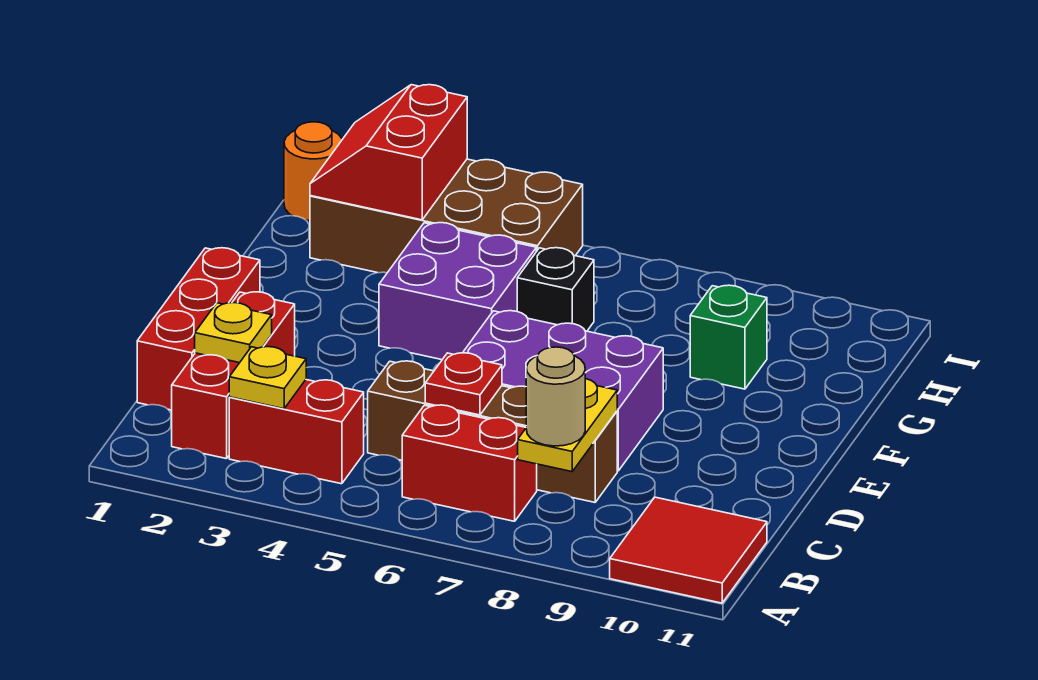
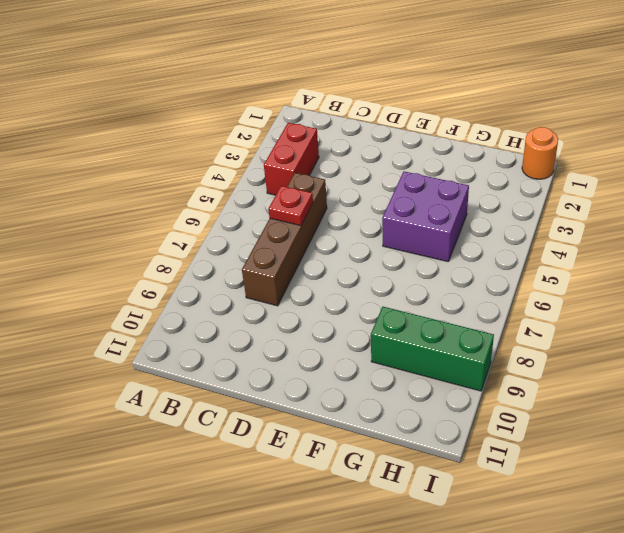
green 1x3 brick [371,307,494,391] -> green 1x1 brick [690,285,767,389]
none -> red 2x2 tile [610,497,767,603]
none -> red 1x3 brick [172,292,295,459]
none -> red 1x2 brick [402,405,537,521]

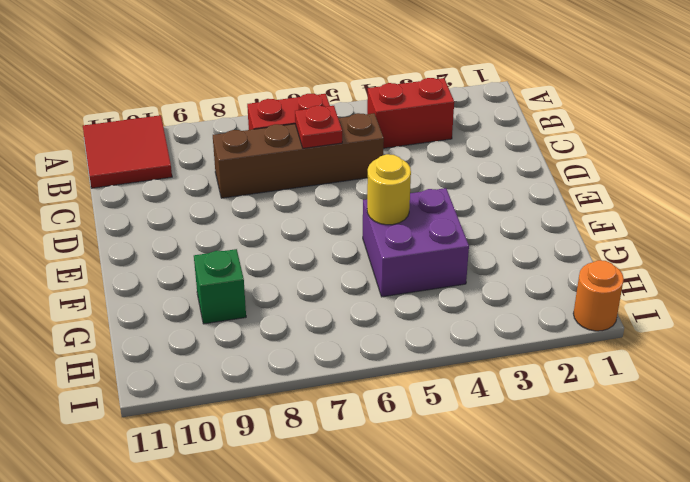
yellow 1x1 round brick [367,154,411,225] -> none
none -> red 1x3 brick [172,292,295,459]
none -> red 1x3 brick [137,248,260,410]
none -> purple 2x3 brick [463,311,663,471]

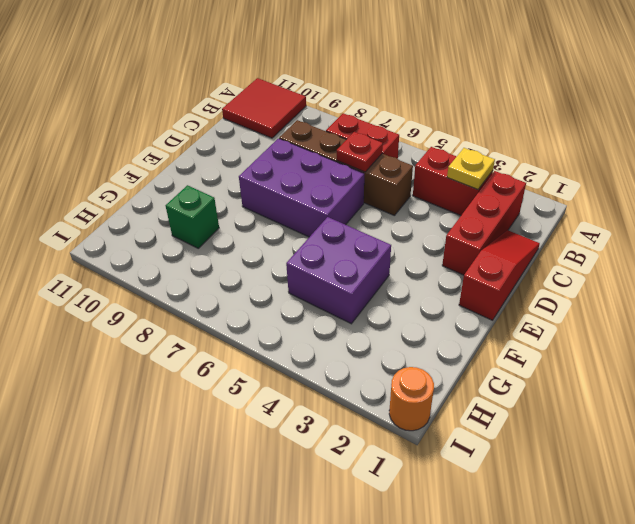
red 1x3 slope [459,230,540,320] -> red 1x3 brick [137,248,260,410]
none -> black 1x1 brick [517,248,594,331]
none -> brown 2x4 brick [310,159,583,273]
none -> yellow 1x2 plate [518,379,617,472]

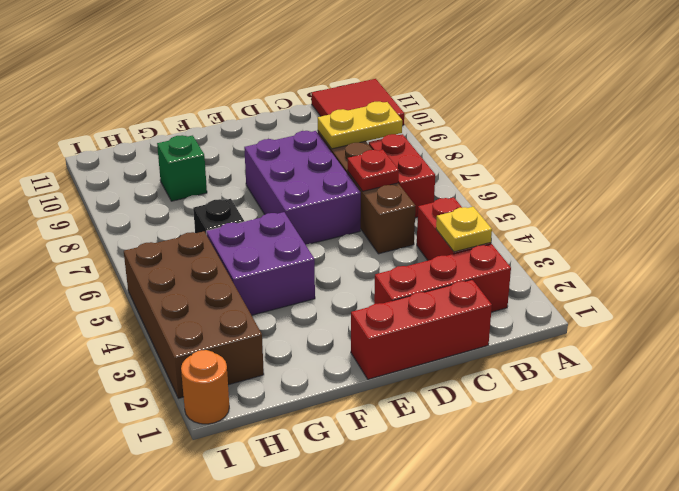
none -> yellow 1x1 plate [195,303,272,363]
none -> red 2x2 slope [310,85,467,220]
none -> tan 1x1 round brick [526,347,585,446]

